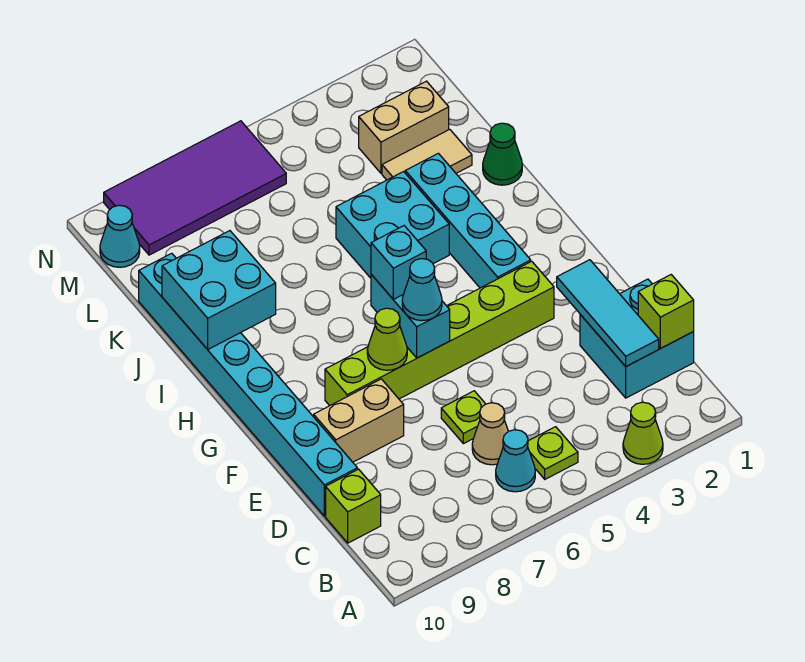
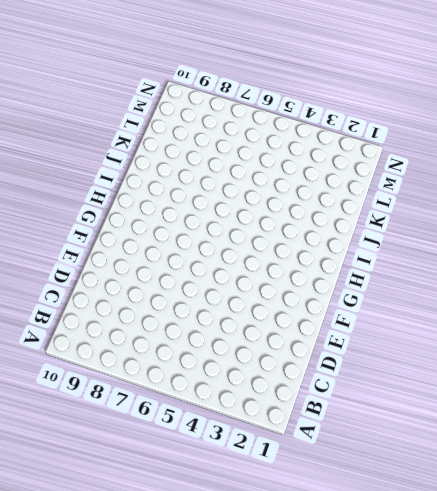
none -> lime 1x1 cone [623,402,663,464]
none -> lime 1x1 plate [528,427,578,479]
none -> cyan 1x1 cone [496,430,535,492]

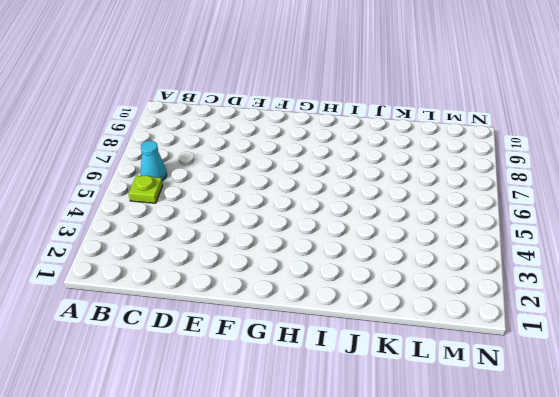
none -> lime 1x1 cone [623,402,663,464]
none -> cyan 2x2 brick [580,279,694,398]
none -> tan 1x1 cone [472,403,508,465]

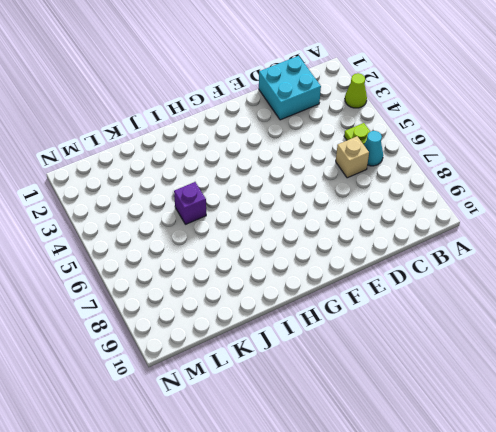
tan 1x1 brick [336,136,369,178] -> tan 1x1 cone [472,403,508,465]
purple 1x1 brick [174,182,206,224] -> cyan 2x2 brick [336,172,449,278]
none -> lime 1x1 brick [326,469,381,543]
none -> lime 1x1 plate [441,391,485,444]
none -> cyan 1x8 brick [139,253,357,516]

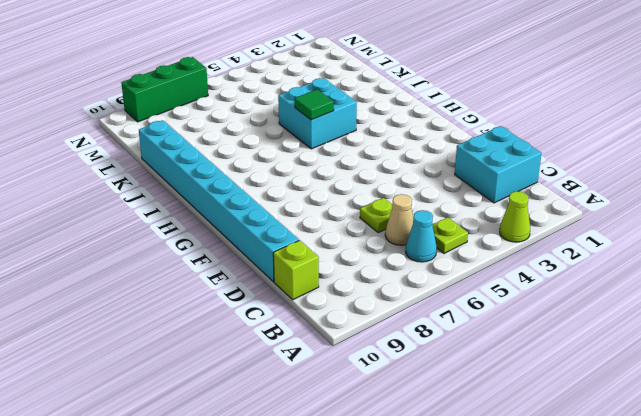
green 1x1 tile [295,89,334,120] -> none
green 1x3 brick [121,57,208,122] -> purple 2x4 tile [104,121,286,255]
none -> tan 1x2 brick [314,379,404,462]
none -> lime 1x6 brick [325,261,554,406]
none -> cyan 1x4 brick [405,153,531,288]

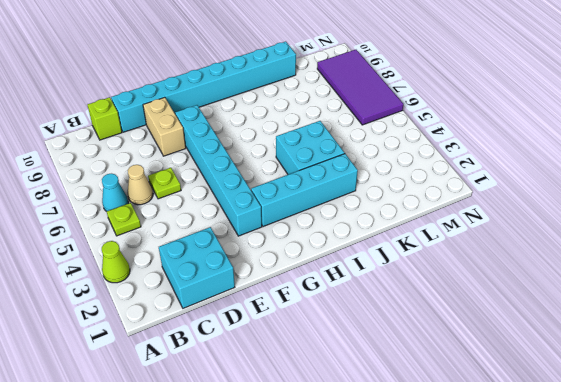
cyan 1x6 brick [175,105,262,236] -> lime 1x6 brick [325,261,554,406]
none -> green 1x1 cone [483,123,522,185]
none -> tan 1x2 tile [382,129,472,180]
none -> tan 1x2 brick [359,81,449,173]

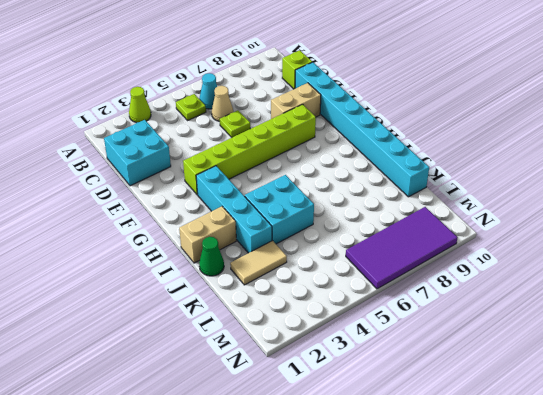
tan 1x2 brick [179,206,236,263] -> tan 1x2 brick moved to [359,81,449,173]
none -> cyan 1x1 cone [100,205,140,267]
none -> lime 1x1 brick [638,275,694,348]
none -> cyan 1x3 tile [557,260,659,366]

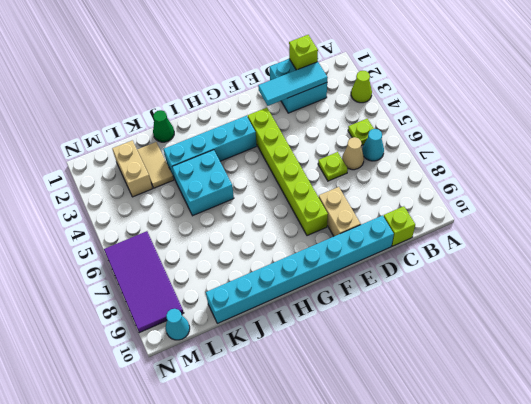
none -> cyan 1x2 brick [371,275,450,358]
none -> lime 1x1 cone [367,308,407,370]
none -> cyan 2x2 brick [162,231,276,349]

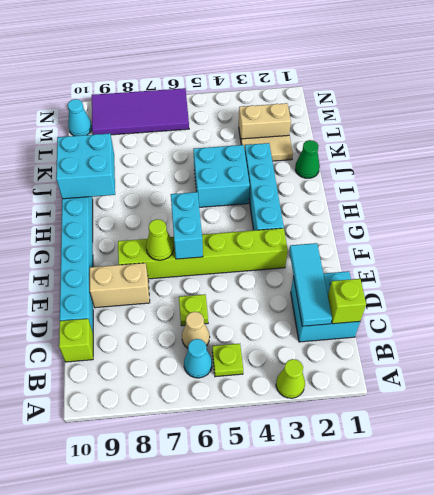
none -> cyan 1x1 cone [402,259,442,321]
none -> cyan 1x1 brick [371,226,426,299]

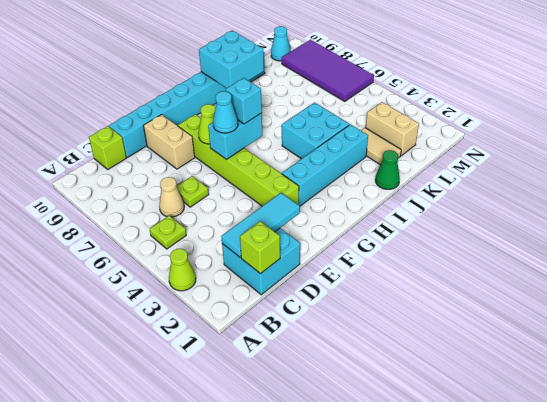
none -> cyan 1x1 cone [496,430,535,492]

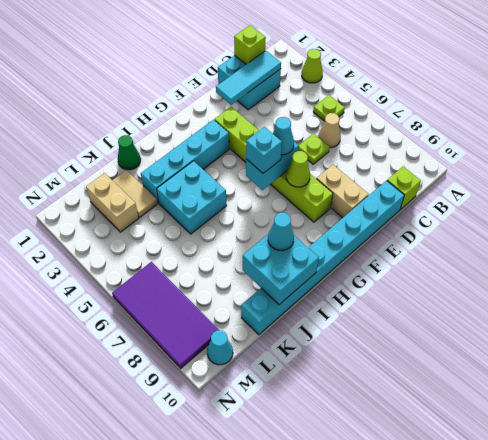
cyan 1x1 cone [268,213,294,251] -> cyan 1x1 cone moved to [496,430,535,492]

